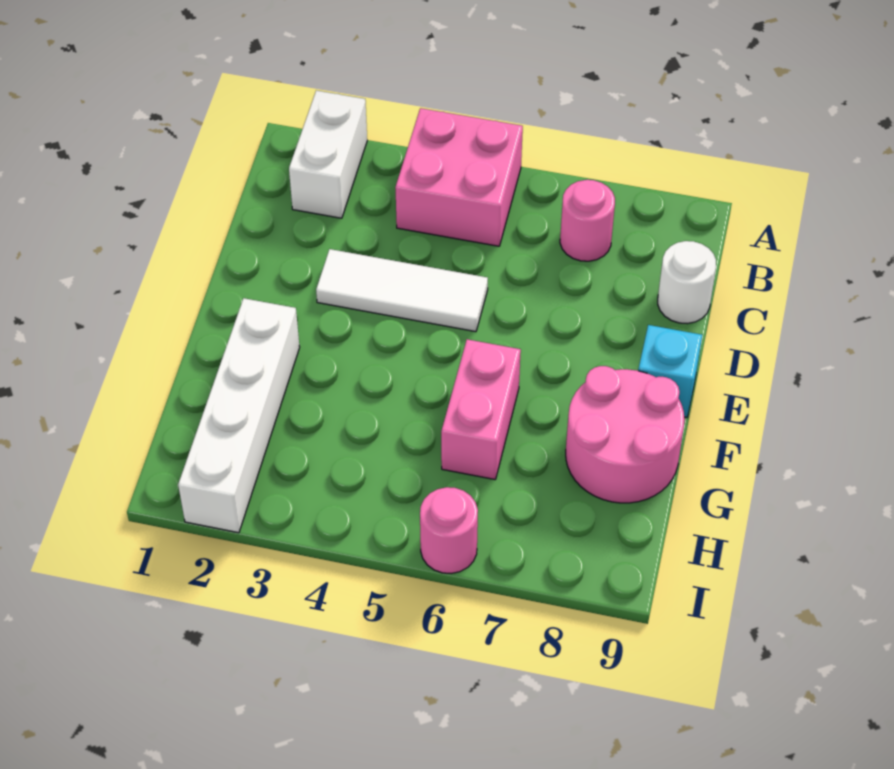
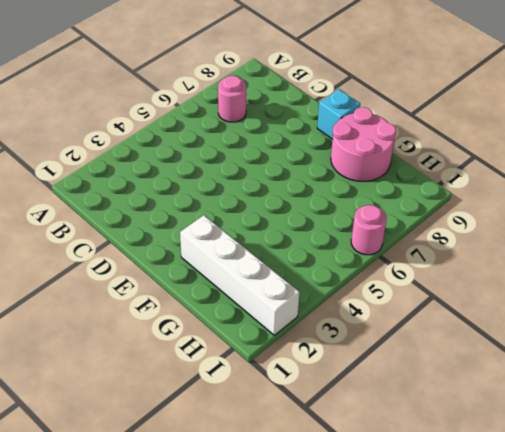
none -> white 1x2 brick [289,90,367,218]
none -> pink 2x2 brick [395,108,523,246]

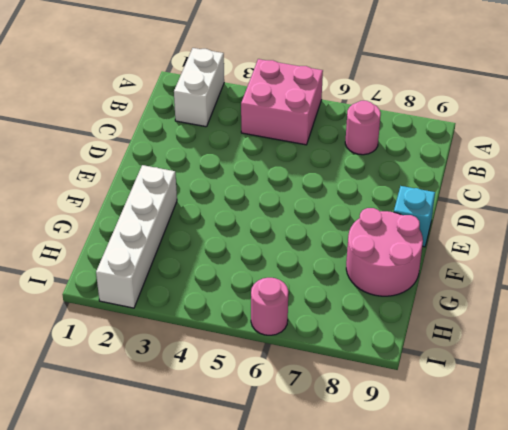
none -> white 1x1 round brick [658,241,716,324]
none -> white 1x3 tile [316,249,488,332]

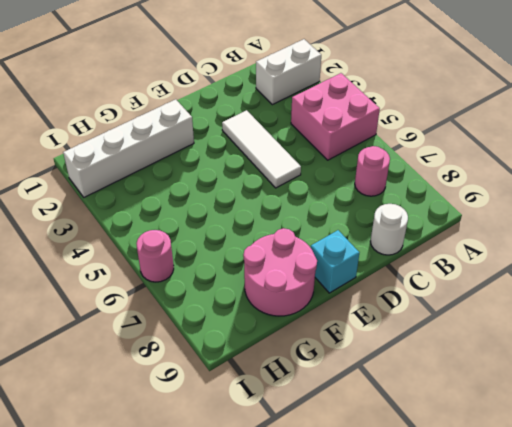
none -> pink 1x2 brick [441,339,521,479]

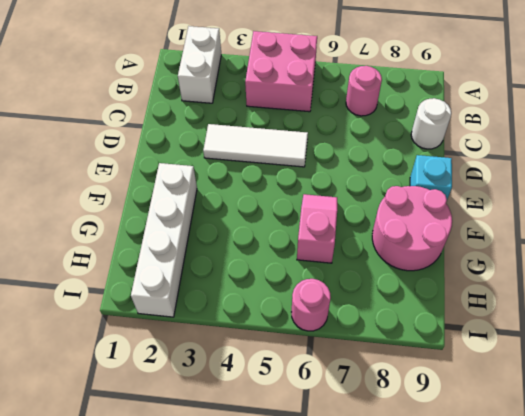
pink 1x2 slope [297,194,337,263] -> pink 1x2 brick [441,339,521,479]

